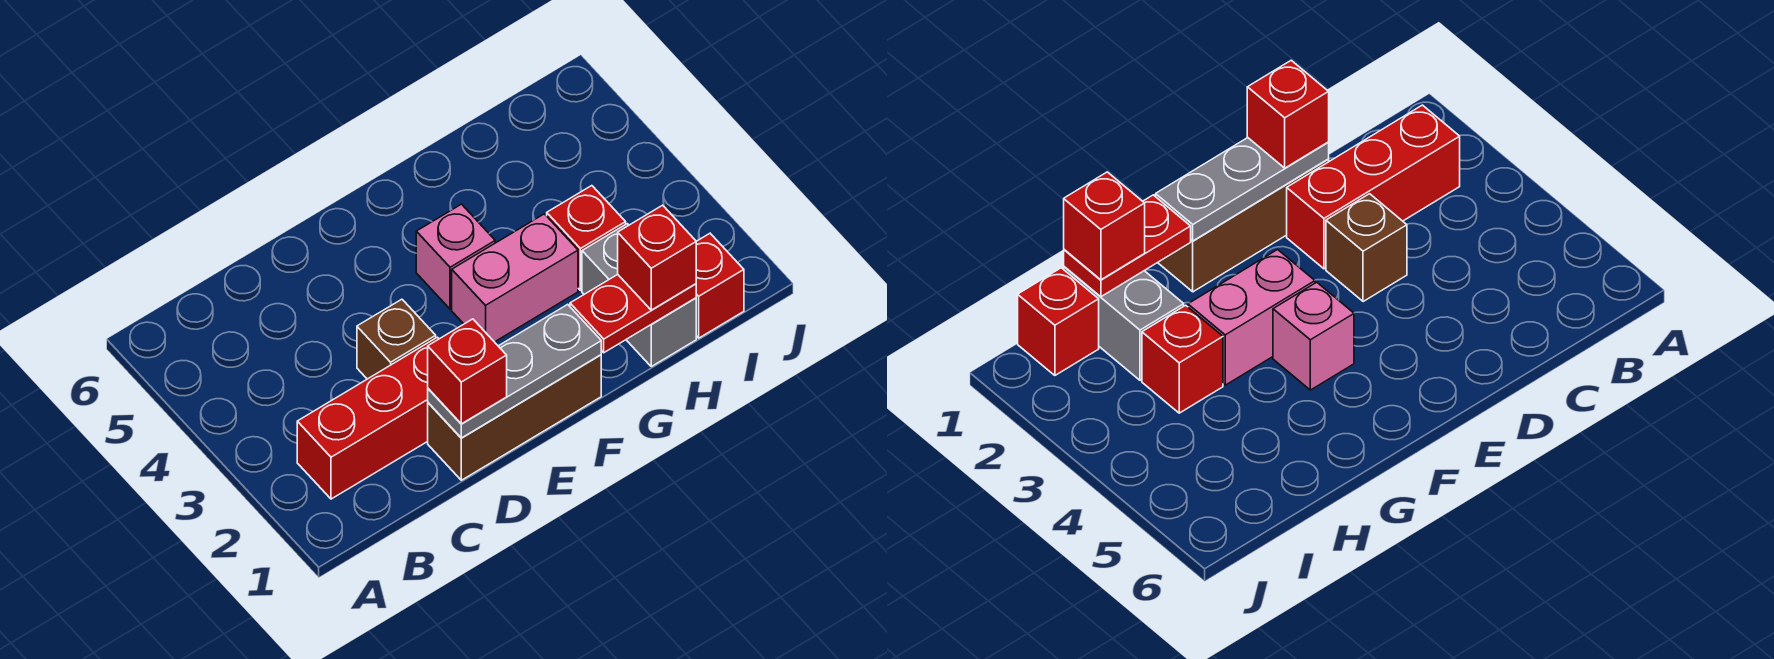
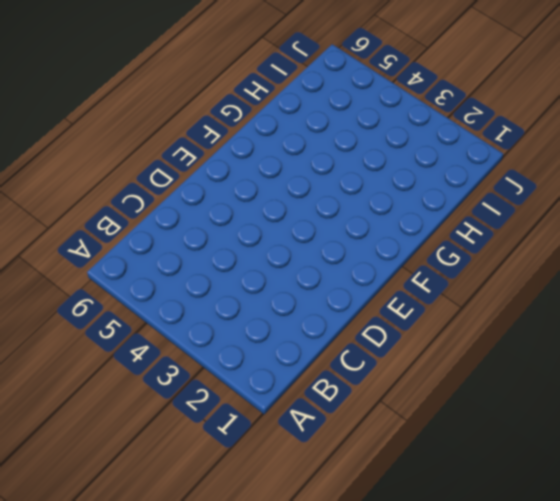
none -> red 1x3 brick [297,337,439,499]
none -> brown 1x3 brick [428,355,601,480]
none -> brown 1x1 brick [357,299,436,379]

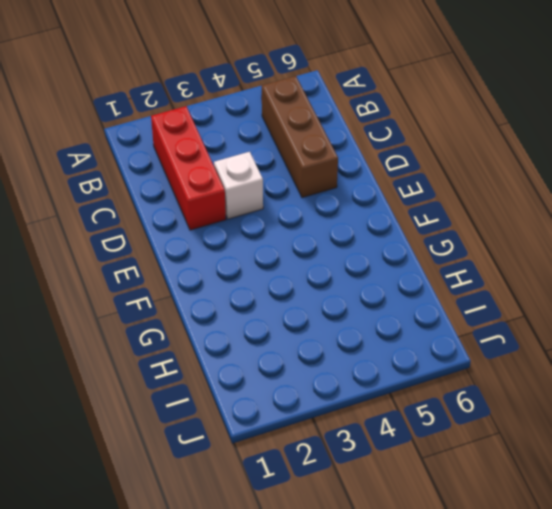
brown 1x3 brick [262,76,338,198] -> brown 1x3 brick moved to [428,355,601,480]
white 1x1 brick [214,152,263,219] -> brown 1x1 brick [357,299,436,379]
none -> pink 1x2 brick [452,214,578,342]
none -> pink 1x1 brick [416,204,495,309]
none -> grey 1x2 brick [582,224,696,366]

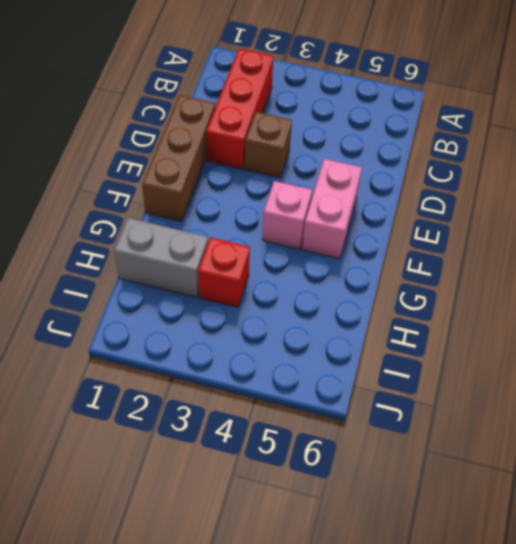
pink 1x2 brick [302,159,362,259] -> pink 1x2 brick moved to [452,214,578,342]
none -> red 1x1 brick [696,234,744,338]
none -> grey 1x3 plate [428,304,601,438]
none -> red 1x2 plate [570,275,696,353]

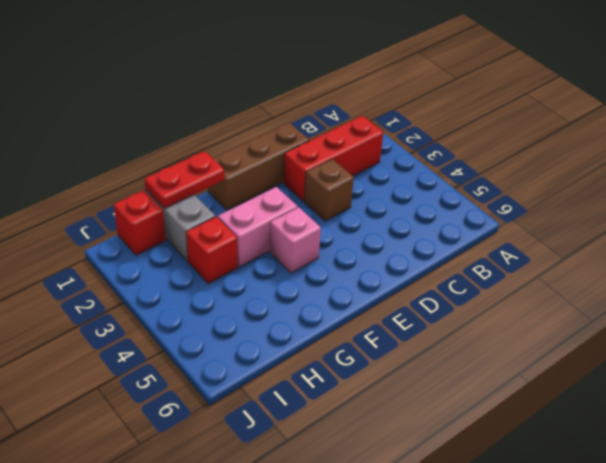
none -> grey 1x3 plate [428,304,601,438]
none -> red 1x1 brick [428,319,507,424]
none -> red 1x1 brick [618,205,696,310]

